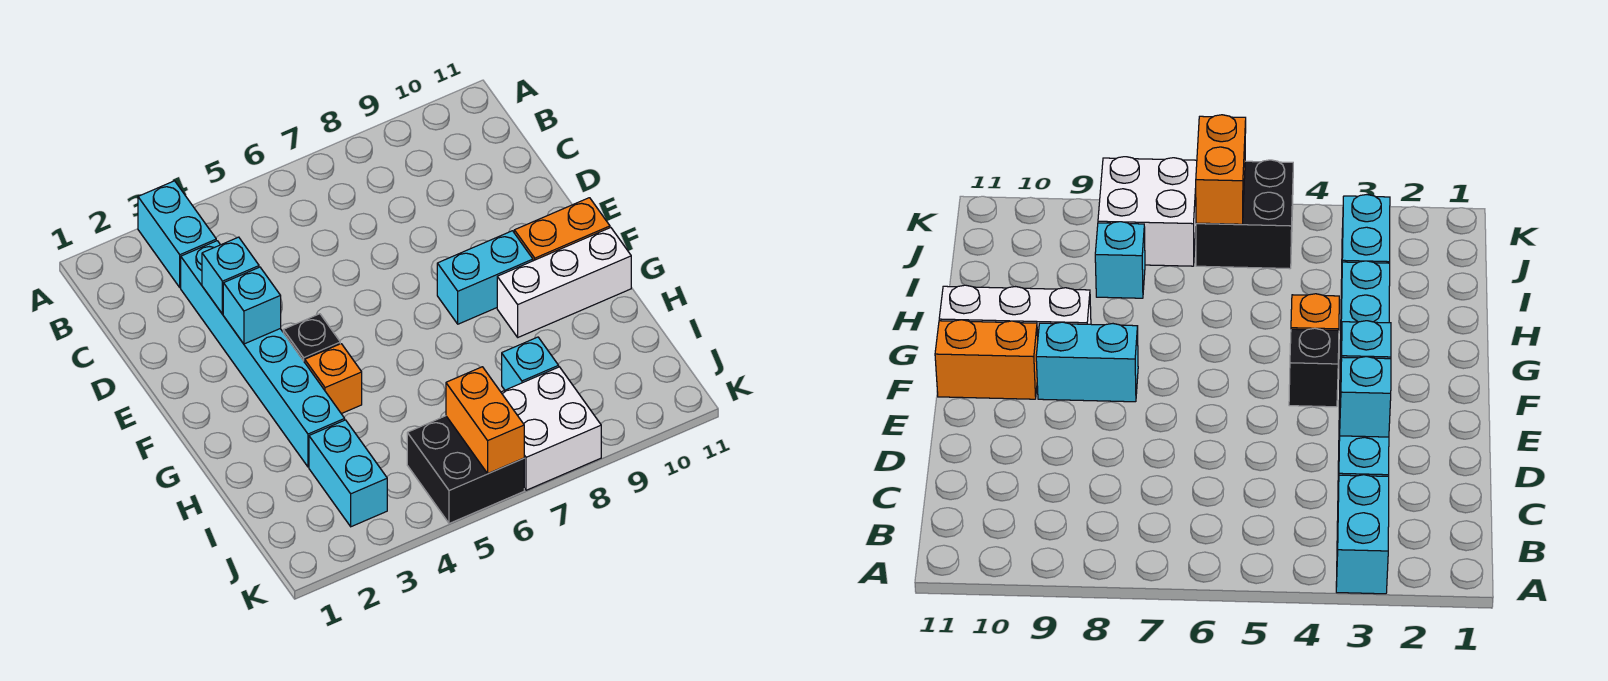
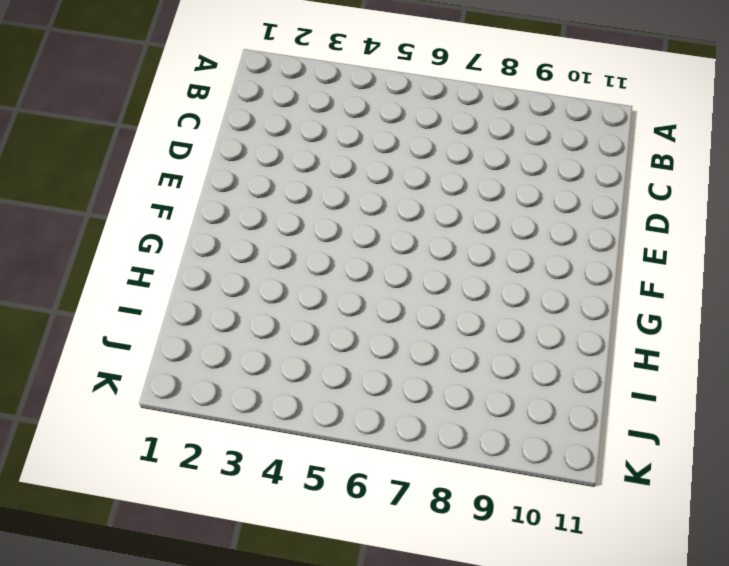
none -> cyan 1x2 brick [138,181,216,288]
none -> cyan 1x6 brick [181,241,345,467]
none -> black 1x1 brick [283,314,340,362]

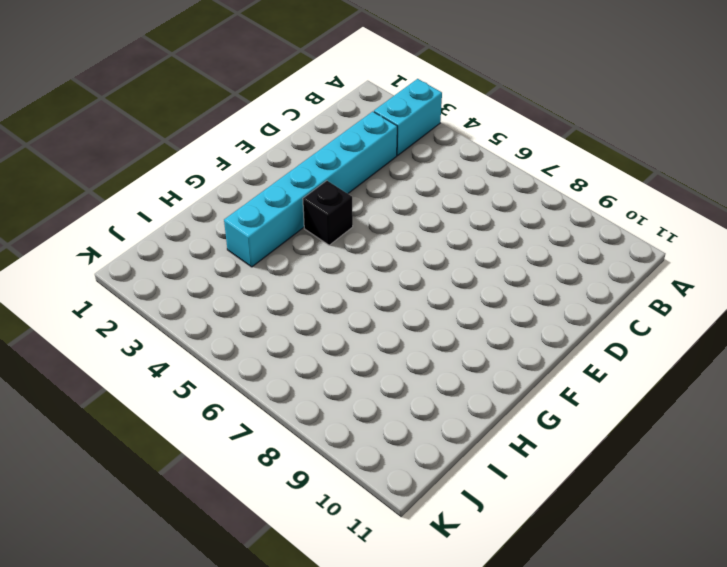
none -> cyan 1x2 brick [437,231,533,324]
none -> orange 1x2 brick [514,198,610,261]
none -> orange 1x1 brick [305,344,362,414]

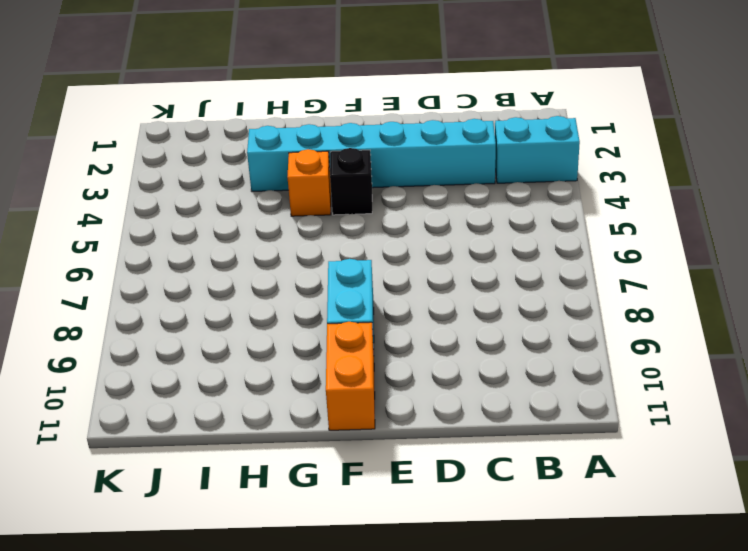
none -> white 1x3 brick [497,228,631,337]
none -> cyan 1x2 brick [309,420,387,527]
none -> cyan 1x1 brick [502,337,559,390]

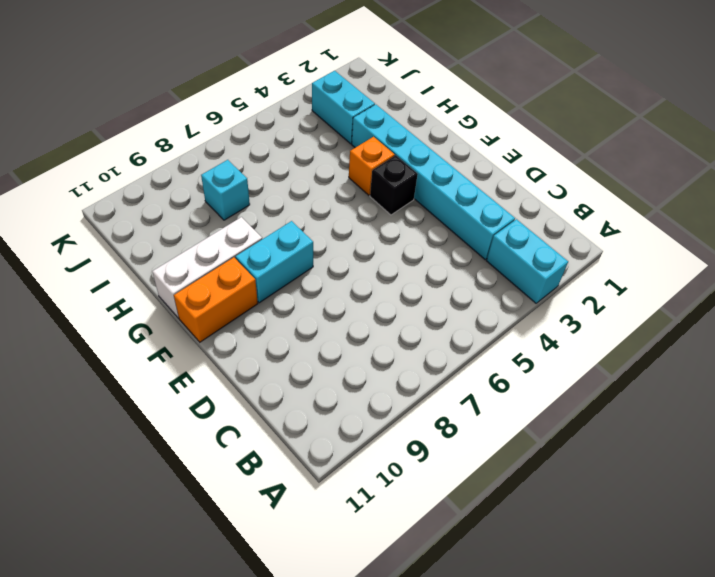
none -> black 2x2 brick [407,416,524,524]
none -> white 2x2 brick [501,367,601,490]
none -> cyan 1x1 brick [202,237,259,314]

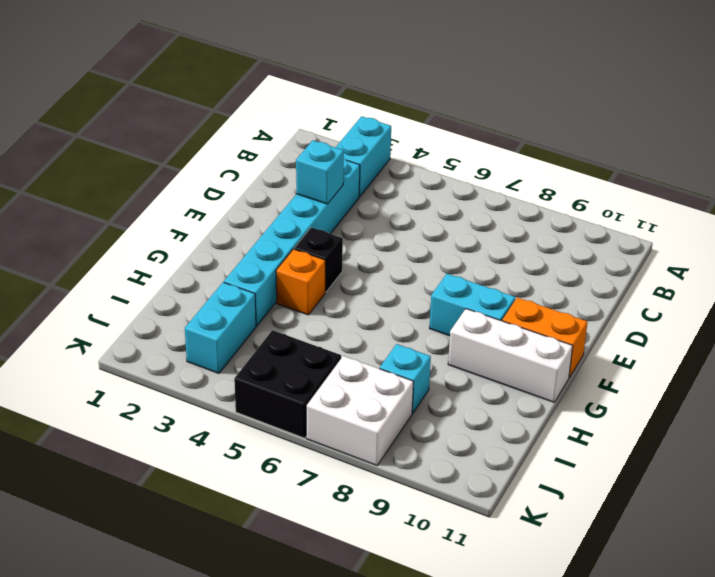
none -> cyan 1x1 brick [223,267,281,344]
none -> orange 1x2 brick [446,367,524,474]

